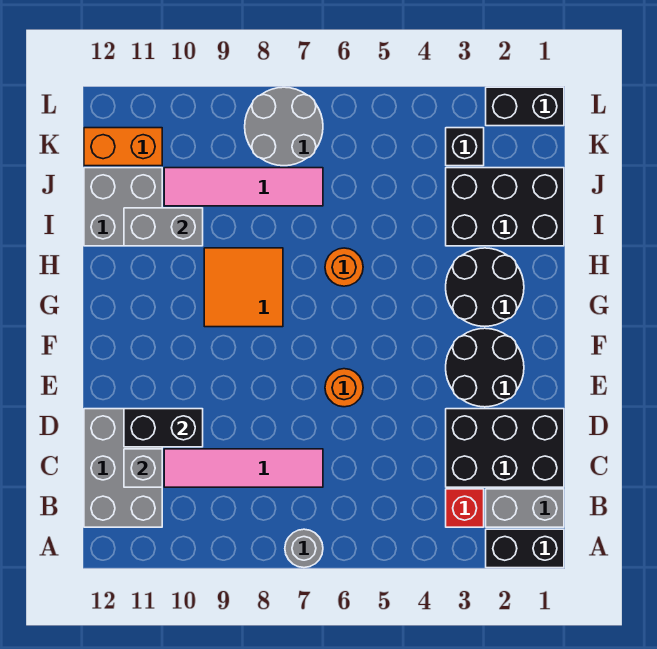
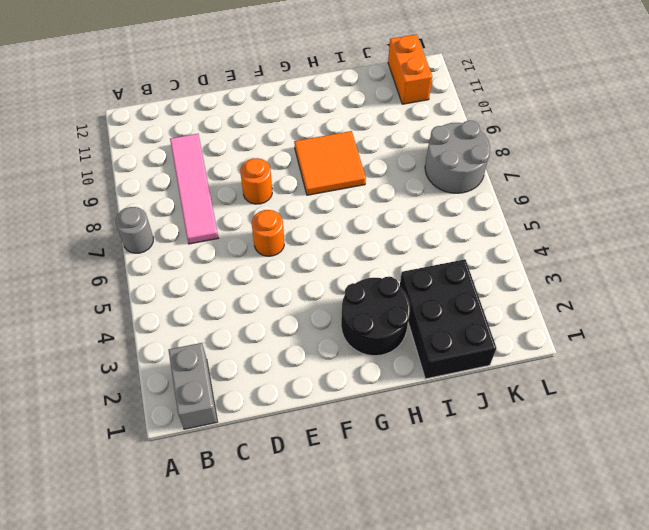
orange 1x1 round brick [240,158,272,204] -> orange 1x1 round brick moved to [325,248,363,286]
none -> black 1x2 brick [486,529,564,568]
none -> red 1x1 brick [446,489,484,527]
none -> grey 2x3 brick [84,409,162,527]

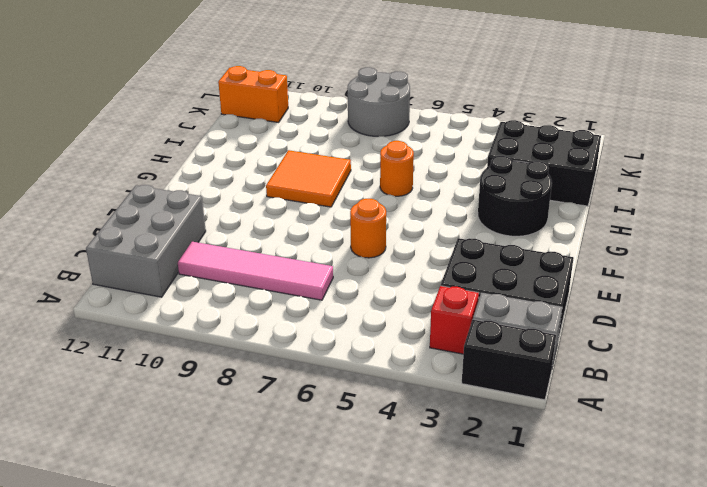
none -> grey 1x1 round brick [285,529,323,568]
none -> black 2x2 round brick [446,328,524,407]
none -> grey 2x2 brick [84,168,162,246]

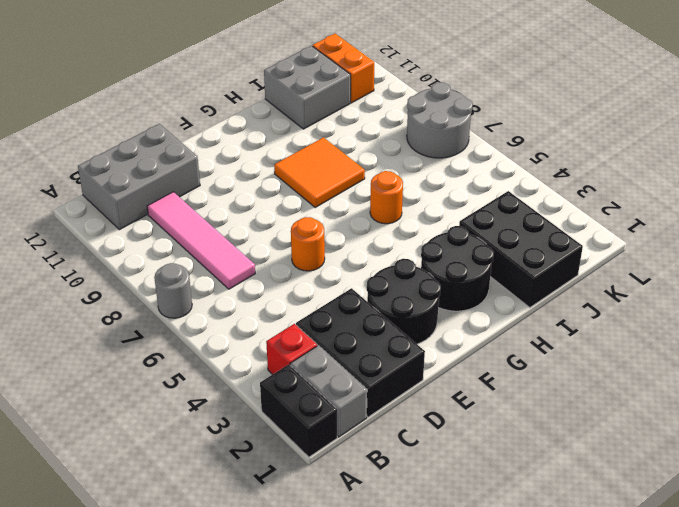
none -> pink 1x4 tile [164,168,323,206]
none -> black 1x1 brick [446,128,484,166]
none -> black 1x2 brick [486,87,564,126]

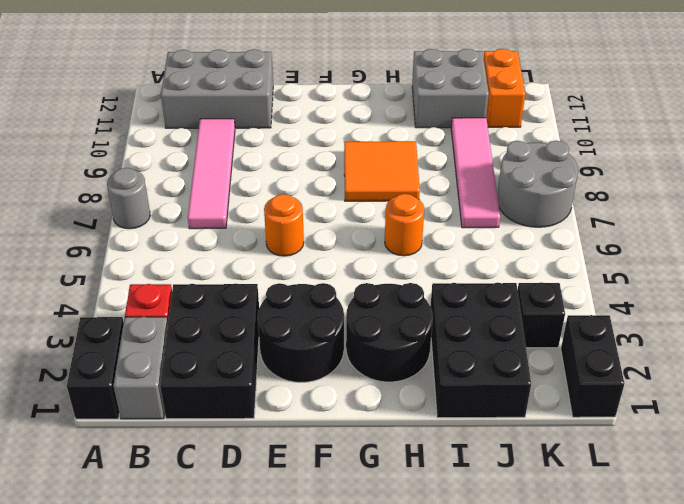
none -> grey 1x1 brick [124,449,162,487]
none -> black 1x2 brick [124,409,203,447]
none -> grey 1x2 brick [124,208,203,246]

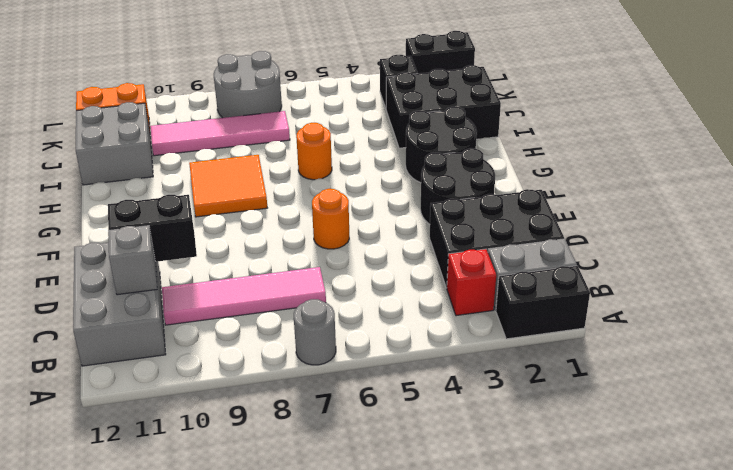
none -> grey 1x2 brick [124,208,203,246]

